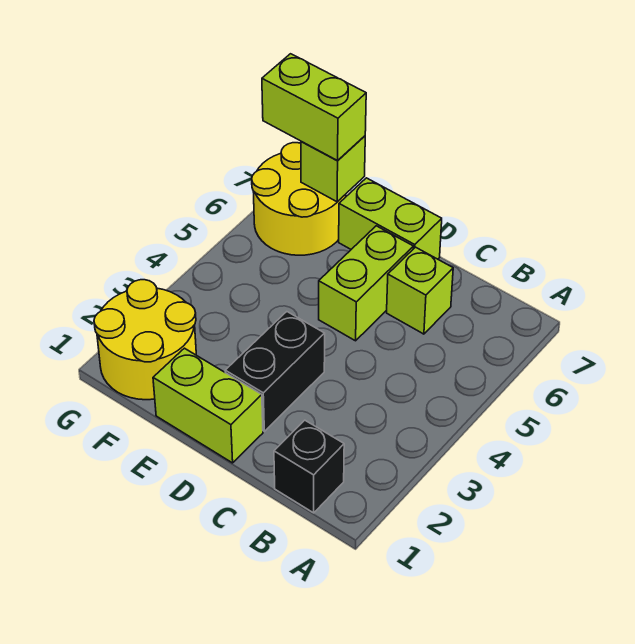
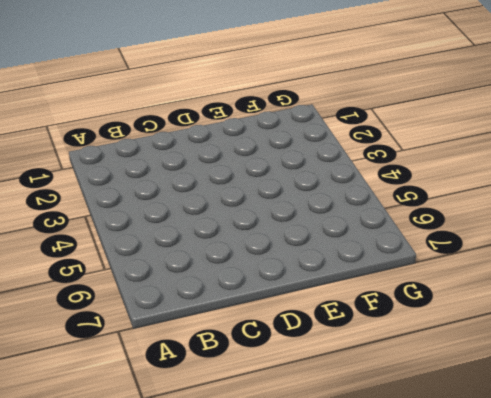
none -> black 1x1 brick [274,420,344,513]
none -> lime 1x1 brick [387,247,453,334]

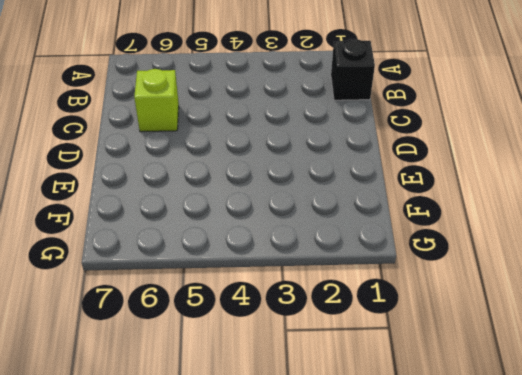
none -> lime 1x2 brick [153,348,263,463]
none -> black 1x2 brick [225,312,325,431]

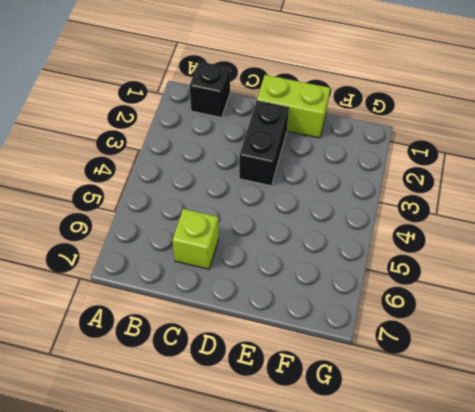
none -> lime 1x2 brick [319,226,413,341]
none -> lime 1x2 brick [339,178,442,259]

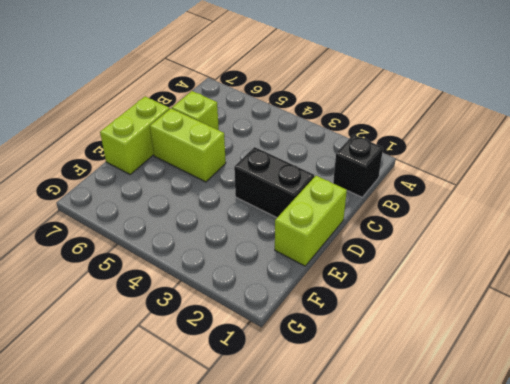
none -> yellow 2x2 round brick [94,280,196,400]
none -> yellow 2x2 round brick [252,143,346,255]

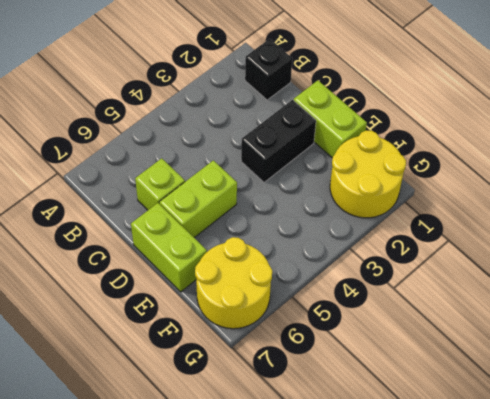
none -> lime 1x1 brick [301,136,365,202]
none -> lime 1x2 brick [262,54,366,161]

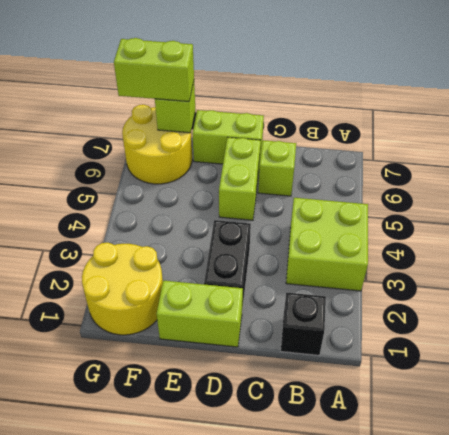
lime 2x2 brick [286,198,368,291] -> none

